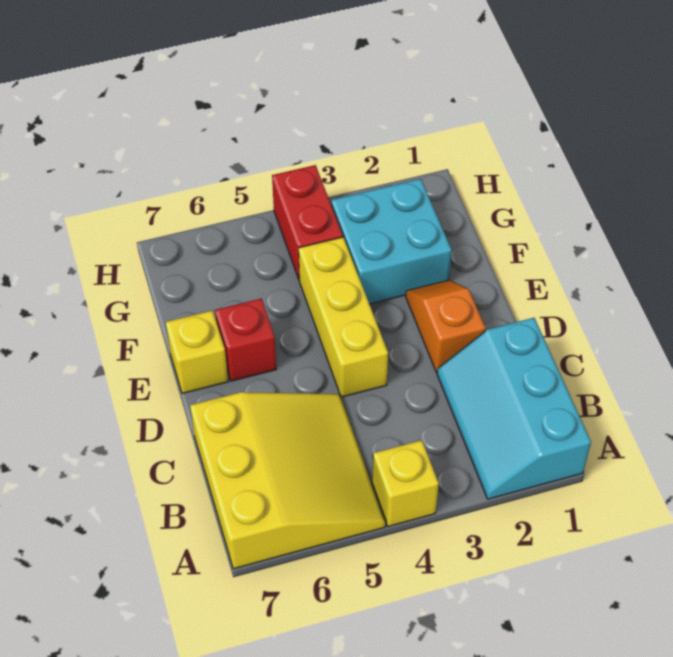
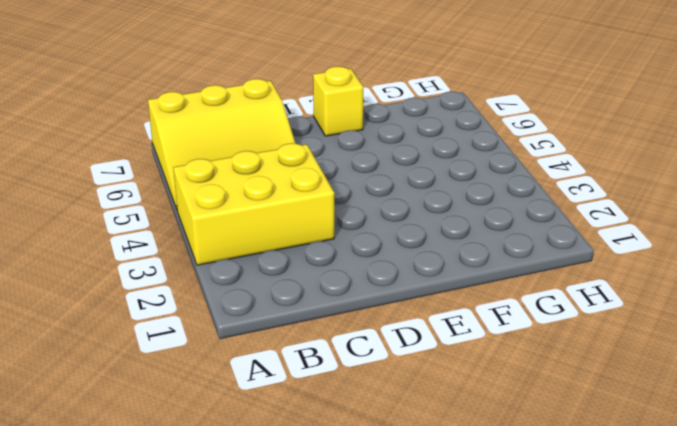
yellow 2x3 brick [173,143,334,265] -> yellow 1x1 brick [372,440,439,526]
none -> cyan 2x3 slope [437,318,591,499]
none -> orange 1x2 slope [406,280,486,373]

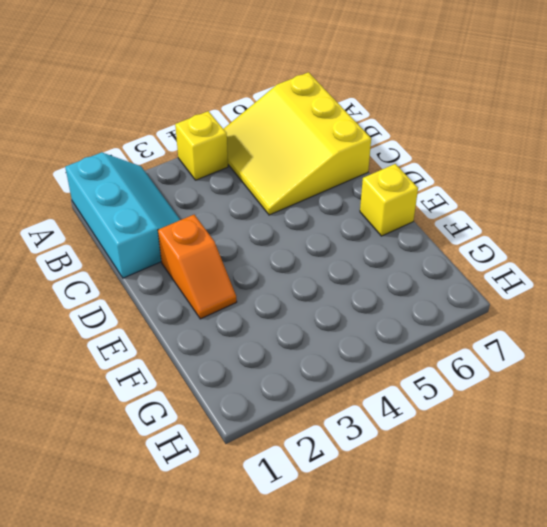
none -> yellow 1x3 brick [299,237,388,397]
none -> red 1x1 brick [215,299,276,381]

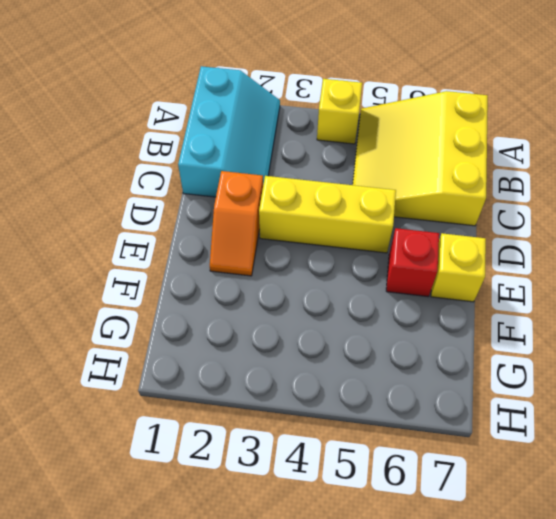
yellow 1x3 brick [259,176,396,253] -> yellow 1x3 brick turned to [299,237,388,397]
none -> cyan 2x2 brick [332,179,452,304]
none -> red 1x2 brick [272,165,343,281]

